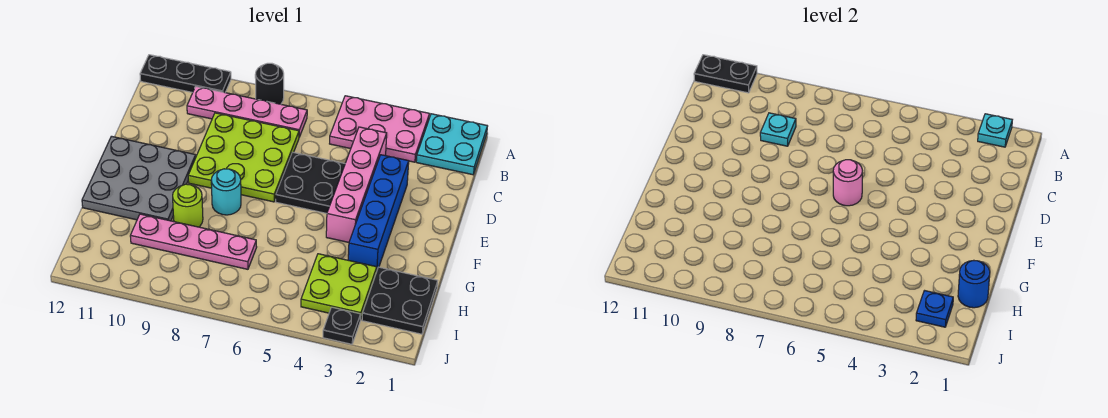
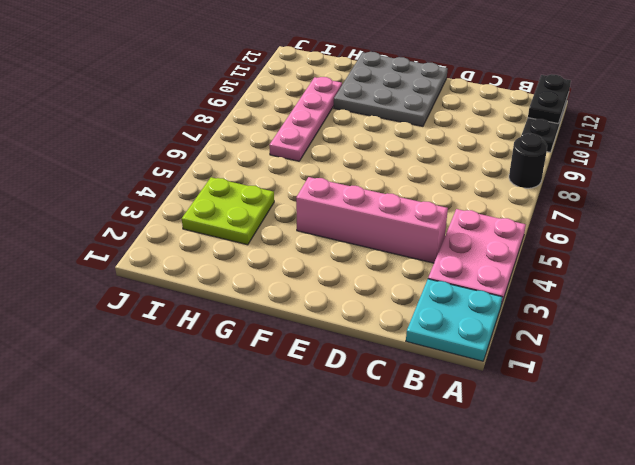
none -> pink 1x4 plate [187,87,307,137]
none -> lime 3x3 plate [188,113,299,202]
none -> blue 1x4 brick [348,155,409,269]

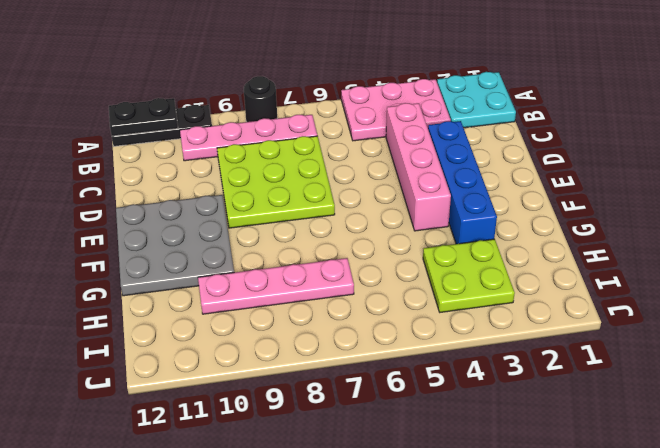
none -> black 2x2 plate [276,152,345,213]
none -> cyan 1x1 round brick [211,169,241,215]
none -> lime 1x1 round brick [173,184,203,227]

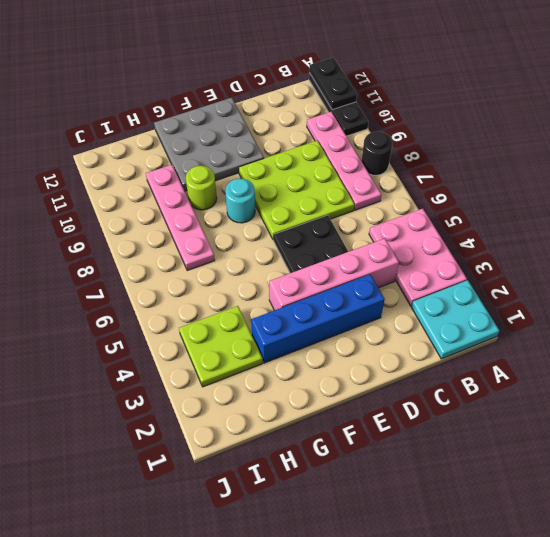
none -> black 2x2 plate [362,267,438,334]
none -> black 1x1 plate [323,307,361,344]
none -> cyan 1x1 plate [978,114,1012,147]

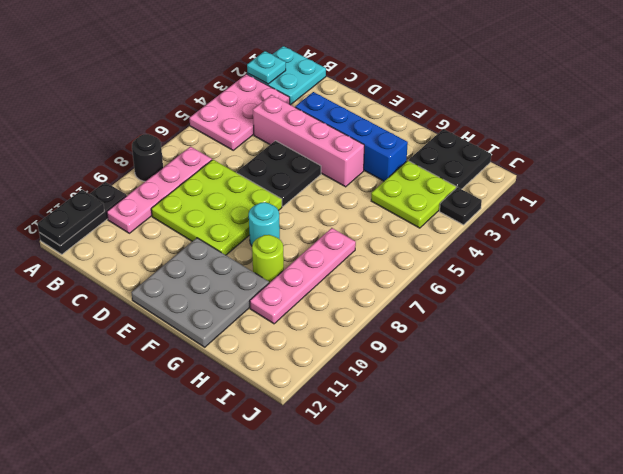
none -> cyan 1x1 plate [760,113,796,146]
none -> pink 1x1 round brick [833,160,862,206]
none -> blue 1x1 round brick [958,261,990,308]

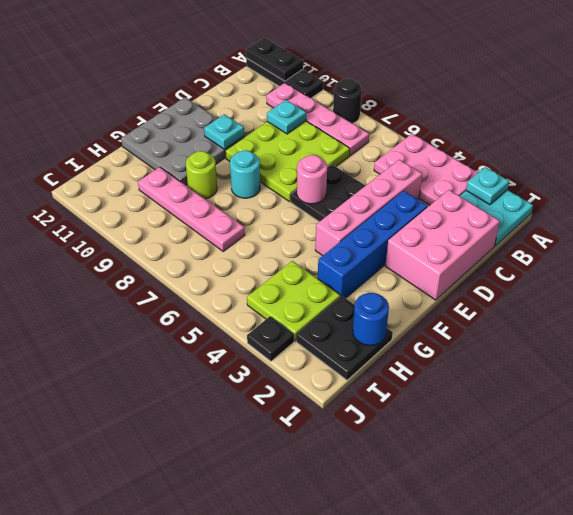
pink 2x3 brick [385,190,500,300] -> none
cyan 1x1 plate [204,114,244,149] -> none
none -> blue 1x1 plate [916,291,953,327]

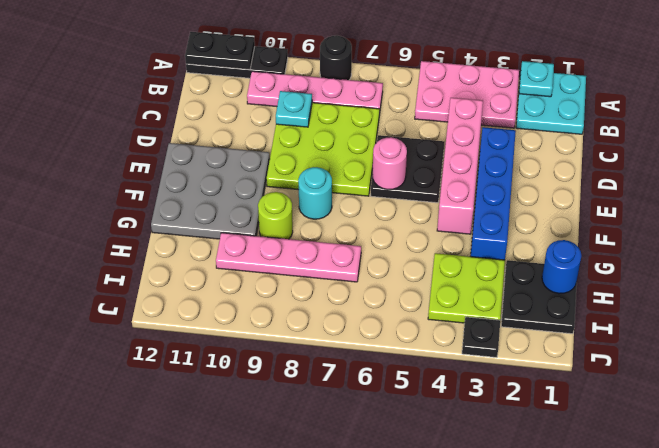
none -> blue 1x1 plate [916,291,953,327]

